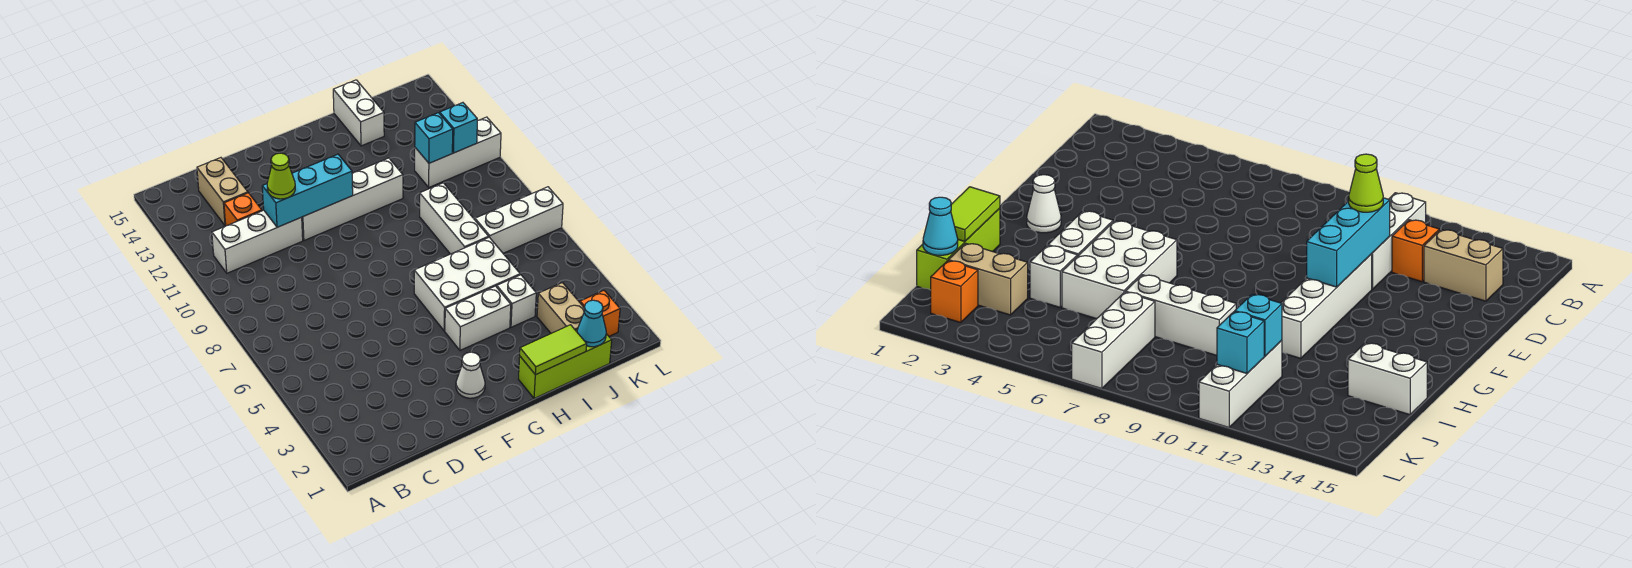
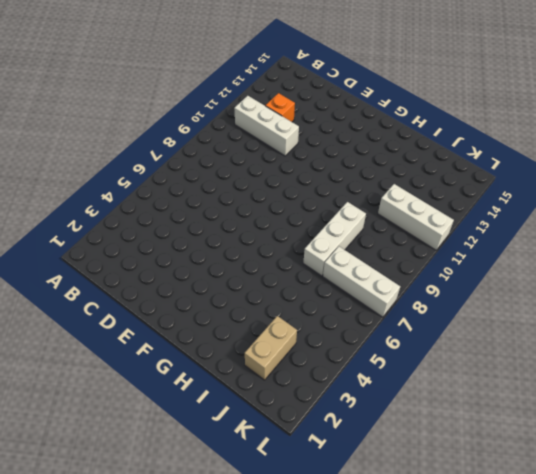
none -> tan 1x2 brick [197,158,248,226]
none -> white 1x4 brick [302,158,403,241]
none -> white 1x1 cone [456,352,485,398]

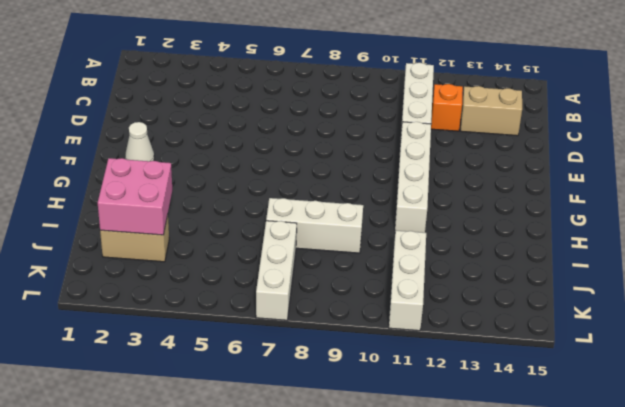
pink 2x2 brick [98,158,172,235] -> none
none -> white 1x2 brick [445,286,511,350]
none -> white 2x3 brick [414,237,520,331]
none -> lime 1x3 brick [518,330,612,399]

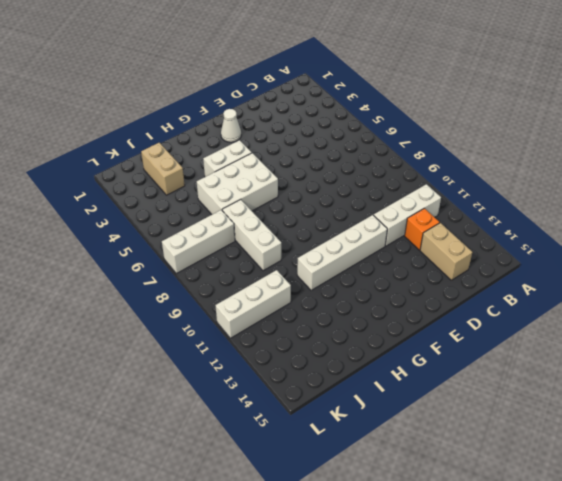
none -> lime 1x3 brick [518,330,612,399]
none -> white 1x1 brick [497,275,536,327]
none -> white 1x2 brick [333,80,384,146]

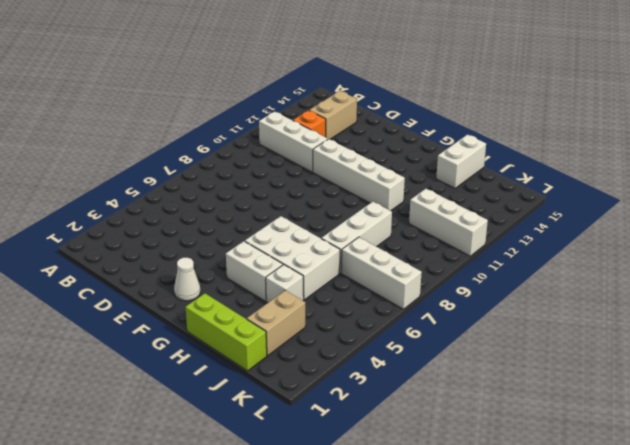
none -> orange 1x1 brick [580,291,620,336]
none -> cyan 1x3 brick [262,154,353,227]
none -> lime 1x2 tile [520,325,587,375]

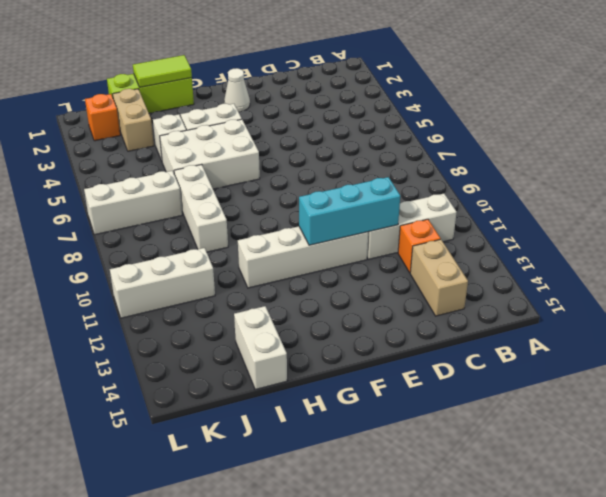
none -> cyan 1x1 cone [577,300,606,347]
none -> cyan 1x1 brick [415,113,453,163]
none -> cyan 1x1 brick [440,103,477,153]

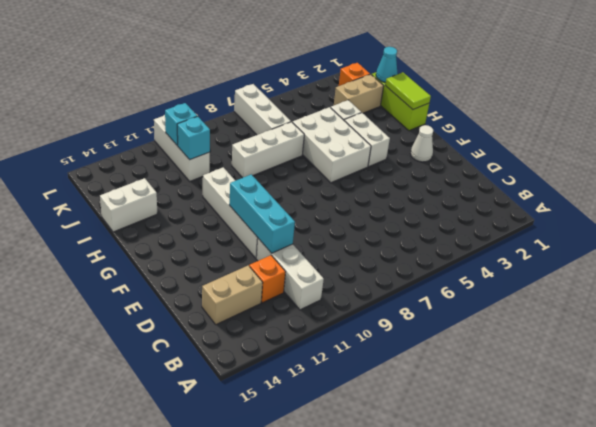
none -> lime 1x1 cone [267,153,295,199]

